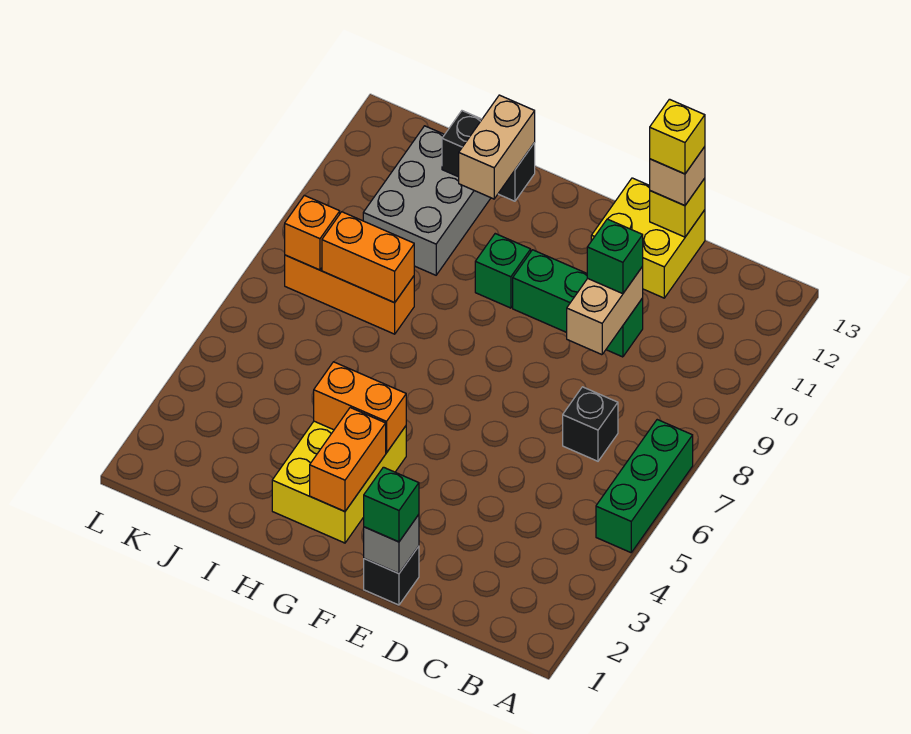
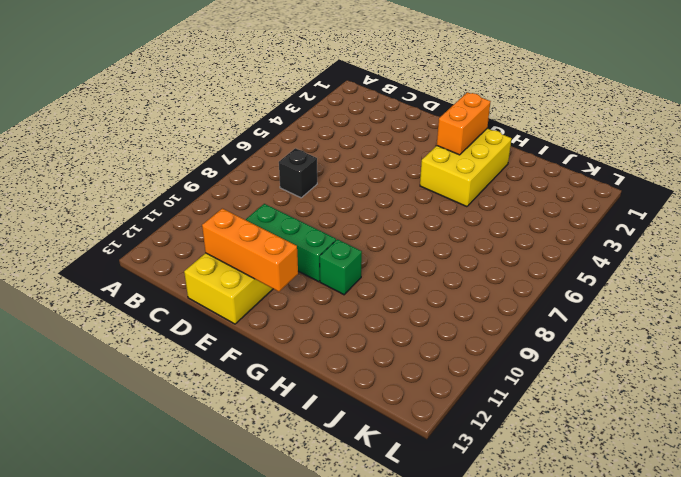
orange 1x3 brick [202,208,298,292] -> orange 1x3 brick moved to [285,255,414,334]
none -> green 1x3 brick [596,420,693,553]
none -> black 1x1 brick [364,546,419,605]
none -> grey 2x3 brick [363,126,491,275]

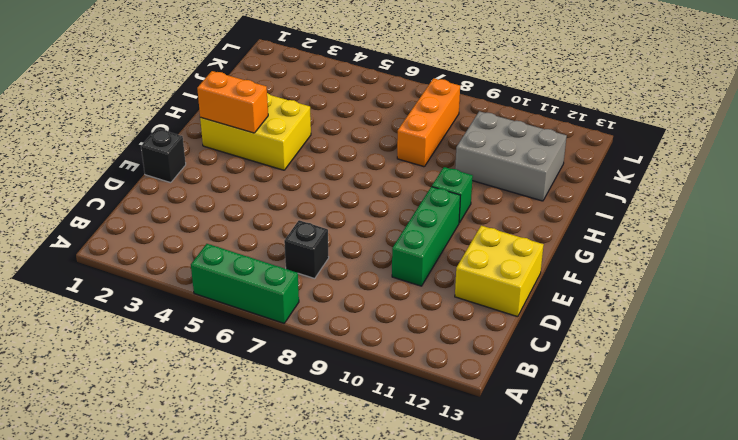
none -> tan 1x2 brick [567,267,643,355]
none -> yellow 1x1 brick [650,178,705,237]
none -> grey 1x1 brick [364,515,419,573]

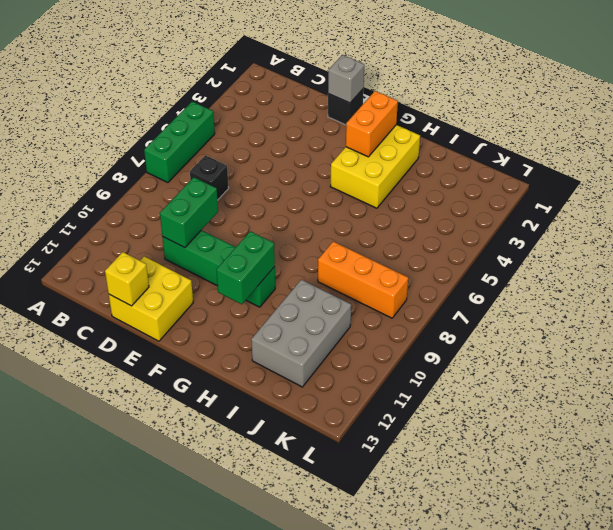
green 1x2 brick [160,177,218,248] -> tan 1x2 brick [567,267,643,355]
green 1x2 brick [216,231,275,304] -> none
none -> orange 1x2 brick [314,362,406,453]
none -> black 1x2 brick [442,111,535,201]
none -> orange 1x2 brick [322,212,414,303]

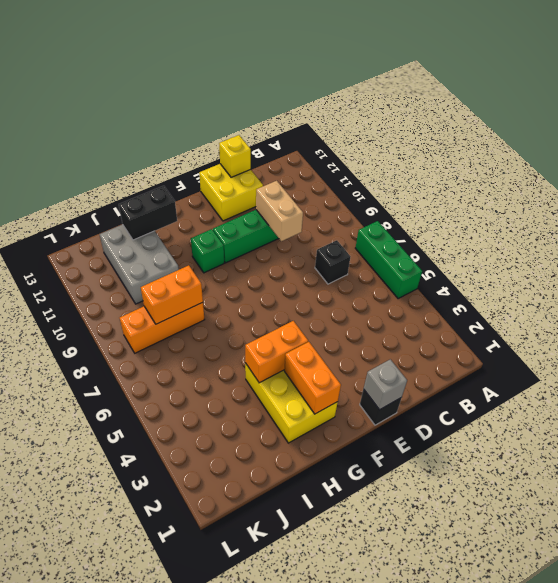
none -> orange 1x1 brick [285,195,340,270]
none -> green 1x1 brick [587,219,643,294]
none -> tan 1x1 brick [650,147,705,206]

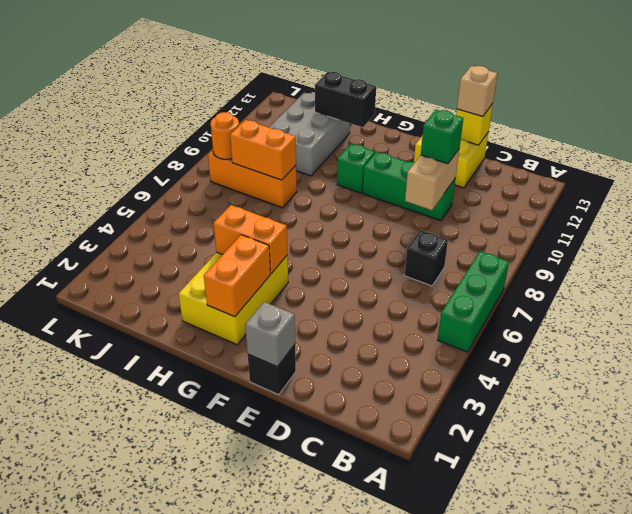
orange 1x1 round brick [211,112,239,159] -> orange 1x1 brick [285,195,340,270]
none -> green 1x1 brick [364,467,419,542]
none -> tan 1x2 brick [459,95,535,199]
none -> yellow 1x1 brick [650,99,705,174]

